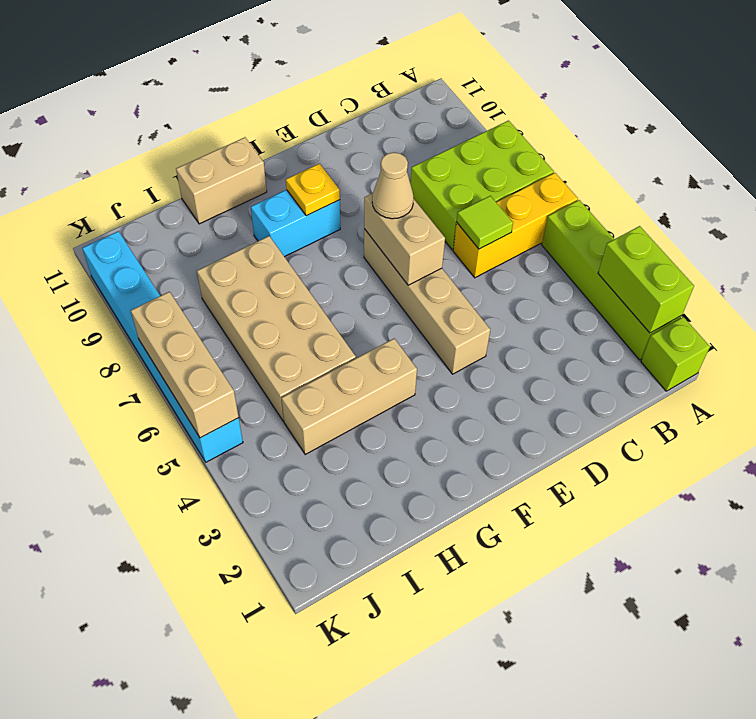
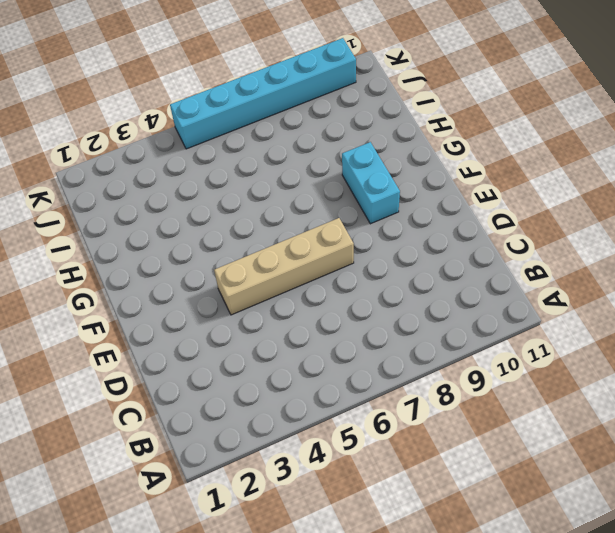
none -> lime 1x1 brick [641,317,710,391]
none -> lime 1x4 brick [542,200,682,360]
none -> yellow 1x3 brick [453,173,578,278]

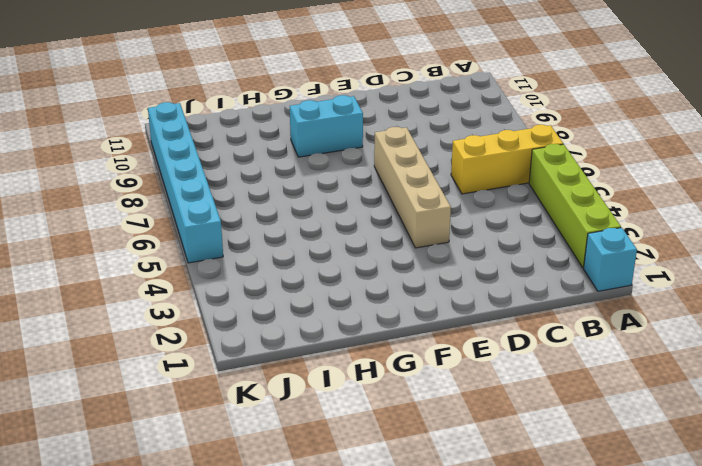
cyan 1x1 brick [584,228,637,291] -> lime 1x1 brick [641,317,710,391]
none -> lime 2x3 brick [411,121,554,250]
none -> tan 1x3 brick [282,338,417,454]
none -> tan 1x2 brick [176,137,267,224]

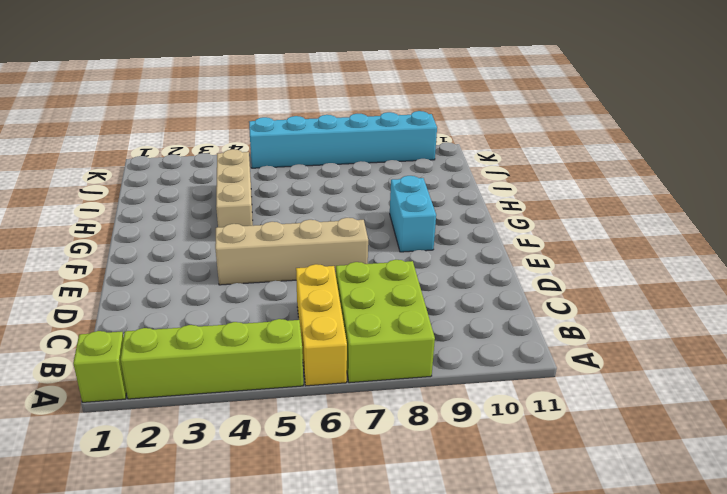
none -> tan 1x2 brick [176,137,267,224]
none -> tan 2x4 brick [197,236,356,421]
none -> lime 1x2 brick [598,226,694,333]

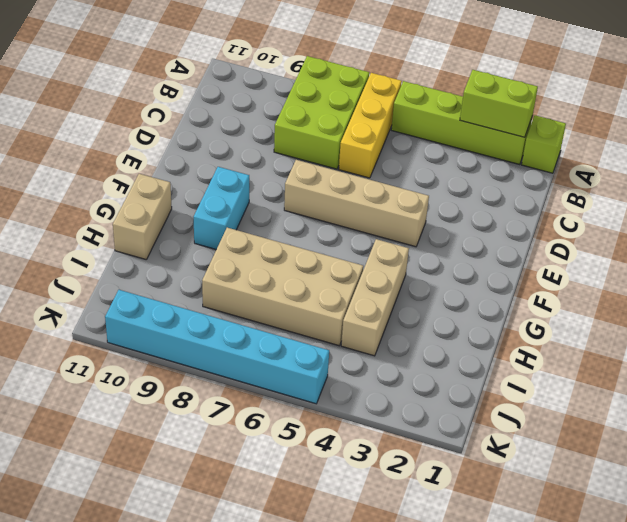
none -> lime 1x1 tile [457,196,513,249]
none -> tan 1x2 brick [364,193,445,285]
none -> yellow 1x1 plate [286,164,340,216]

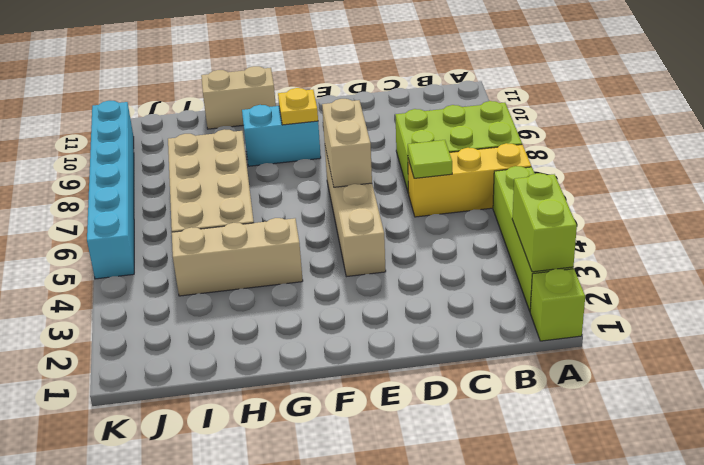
none -> tan 1x3 brick [131,292,239,438]
none -> tan 1x1 cone [372,152,414,219]

